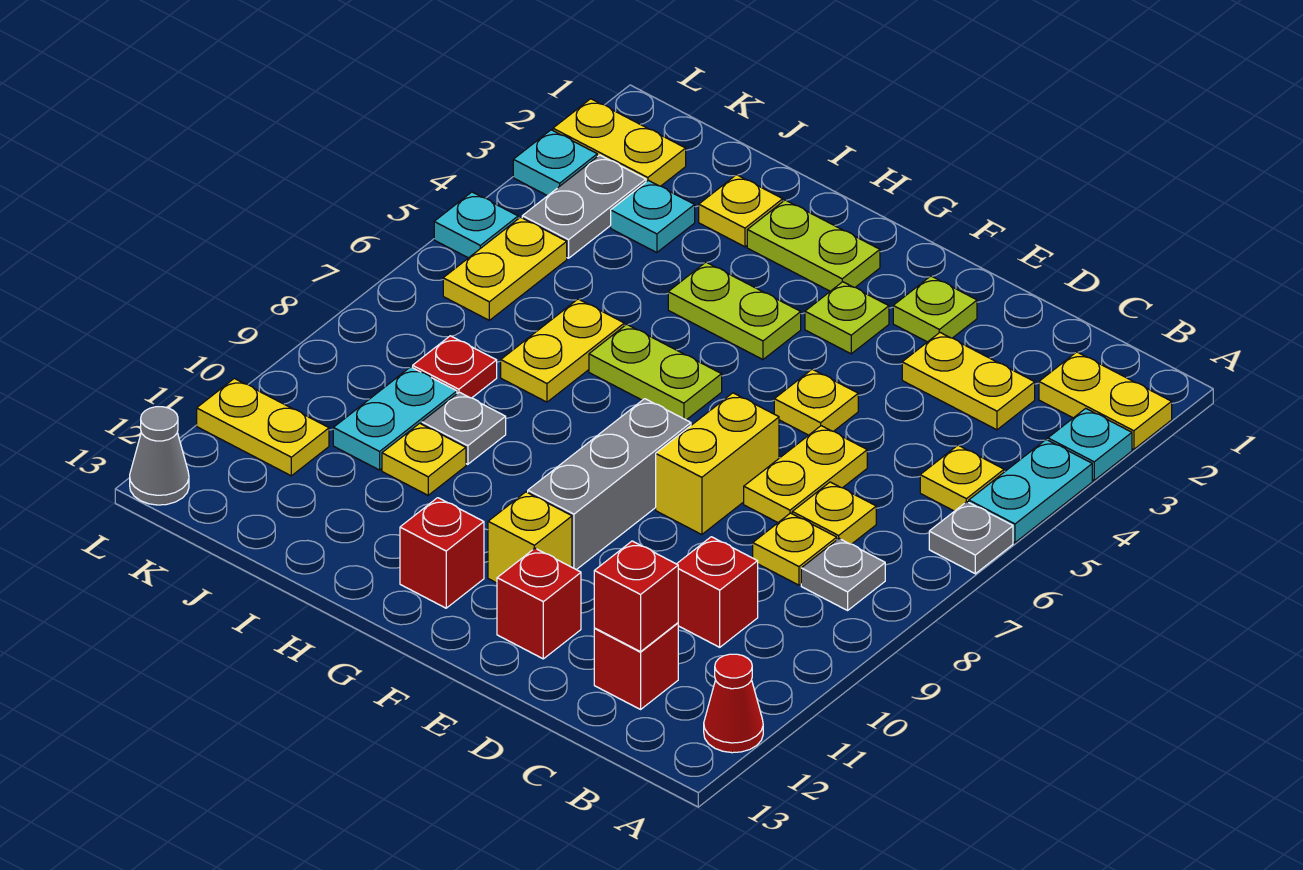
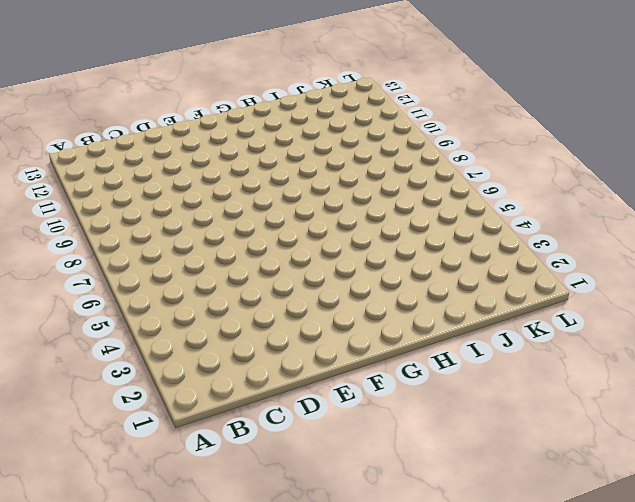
none -> yellow 1x2 plate [1039,352,1172,449]
none -> cyan 1x1 plate [1048,408,1132,480]
none -> cyan 1x2 plate [969,440,1092,543]
none -> grey 1x1 plate [929,502,1013,574]

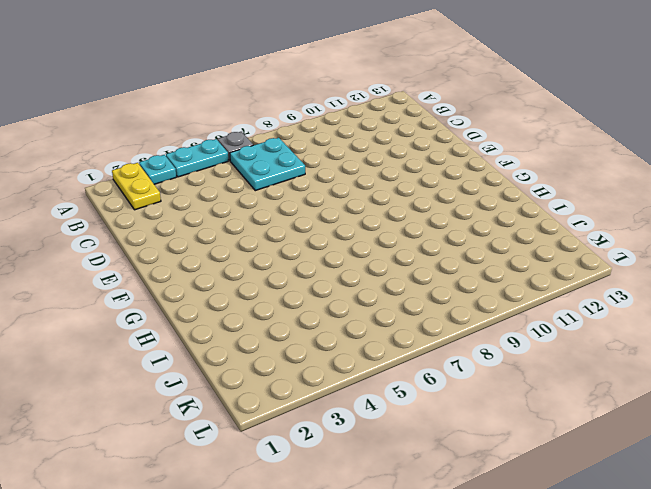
cyan 2x2 plate [230,138,305,191] -> yellow 1x1 plate [792,482,876,544]
none -> red 1x1 cone [704,654,763,753]
none -> yellow 1x1 plate [920,445,1004,511]
none -> grey 1x1 plate [801,539,885,610]
none -> yellow 1x2 plate [902,333,1035,430]

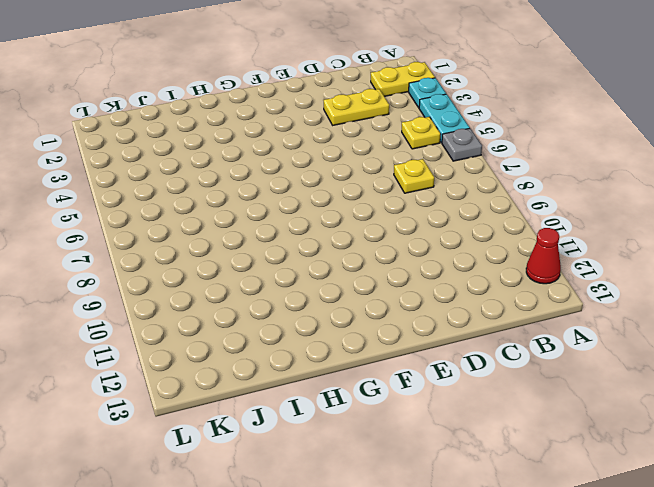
none -> grey 1x1 plate [801,539,885,610]
none -> yellow 1x1 plate [753,513,837,585]
none -> red 1x1 brick [677,537,758,647]
none -> red 1x1 brick [594,623,678,709]

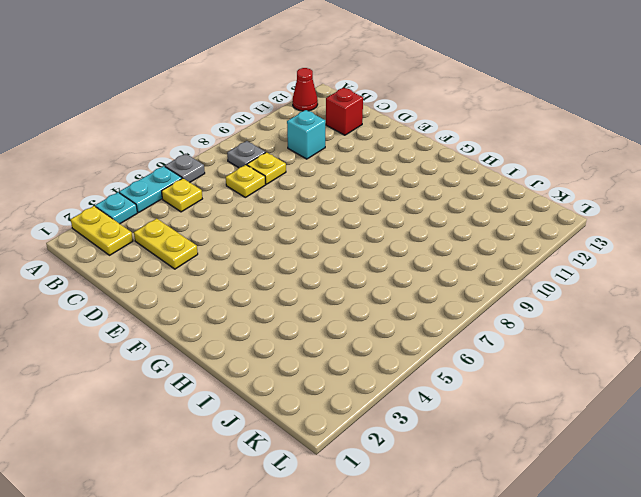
cyan 1x1 brick [287,110,325,159] -> red 1x1 brick [677,537,758,647]
none -> yellow 1x2 plate [744,426,867,522]
none -> lime 1x1 plate [893,276,977,342]
none -> yellow 1x1 plate [774,369,858,435]
none -> yellow 1x2 brick [656,393,779,535]

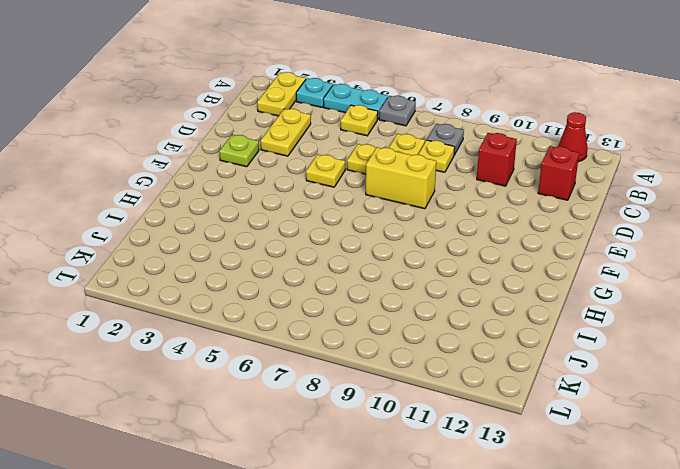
none -> red 1x1 brick [497,548,581,659]
none -> lime 1x1 plate [805,282,889,354]
none -> grey 1x3 brick [528,399,691,570]
none -> yellow 1x1 brick [488,492,572,583]

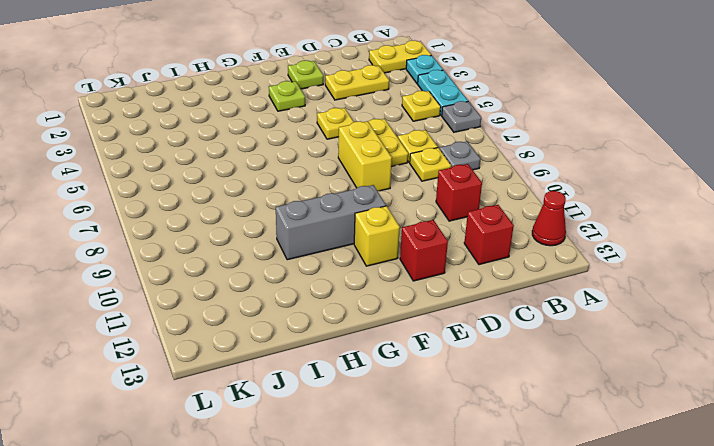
grey 1x3 brick [276,185,386,260] -> grey 1x3 brick turned to [528,399,691,570]
none -> lime 1x2 plate [747,200,880,291]
none -> lime 1x2 plate [668,262,801,360]
none -> lime 1x2 plate [589,324,722,420]
none -> red 1x1 brick [400,498,484,608]

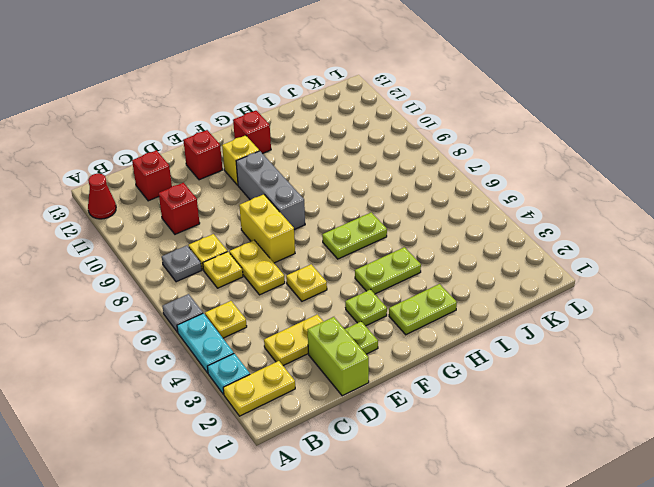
lime 1x2 brick [308,317,369,396] -> none
none -> yellow 1x1 plate [699,175,783,247]
none -> yellow 1x2 plate [501,299,624,402]
none -> grey 1x1 plate [422,392,506,464]
none -> yellow 1x1 plate [382,423,466,495]

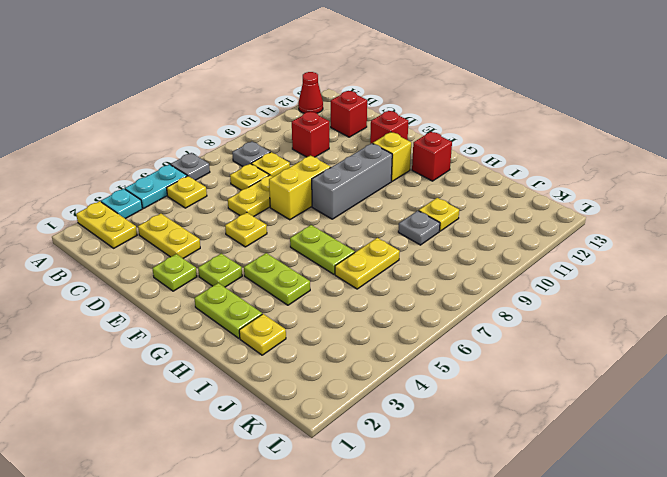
none -> cyan 1x1 plate [611,180,695,253]
none -> red 1x1 plate [413,336,497,398]
none -> cyan 1x2 plate [333,367,457,470]
none -> yellow 1x2 plate [553,99,686,186]

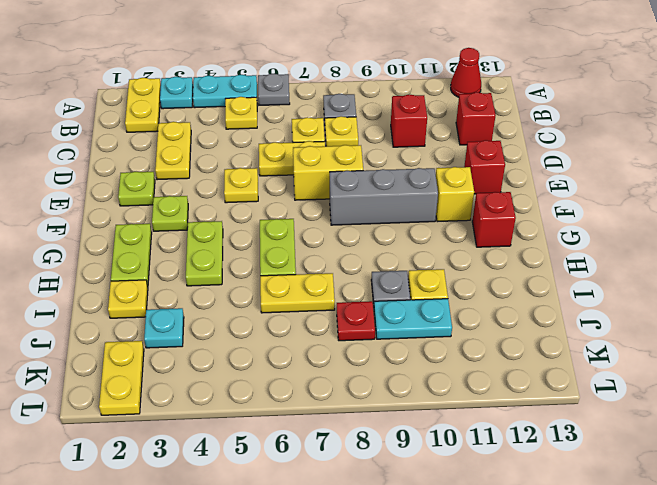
none -> grey 1x2 plate [522,155,646,258]
none -> yellow 1x2 plate [443,217,567,320]
none -> yellow 1x2 plate [197,378,329,476]
none -> cyan 1x1 plate [513,130,597,196]

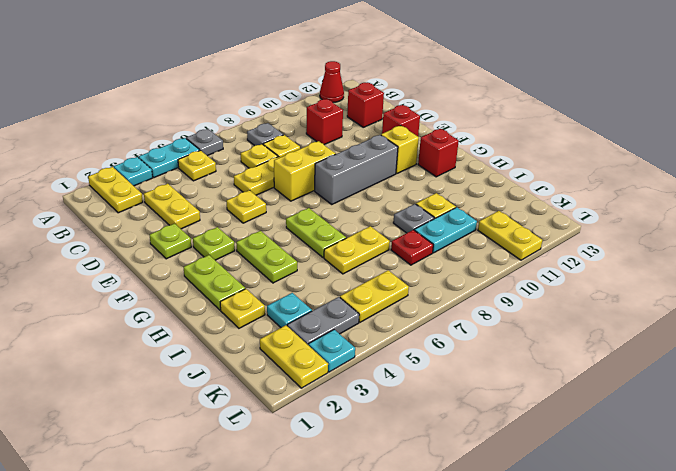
none -> cyan 1x1 plate [434,192,518,258]
none -> grey 1x1 cone [130,407,189,505]
none -> red 1x1 brick [594,541,678,652]

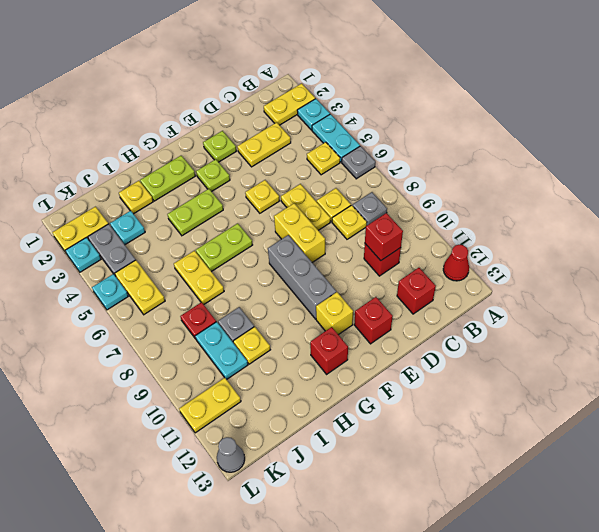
red 1x1 brick [365,213,403,261] -> red 1x1 brick moved to [594,541,678,652]

